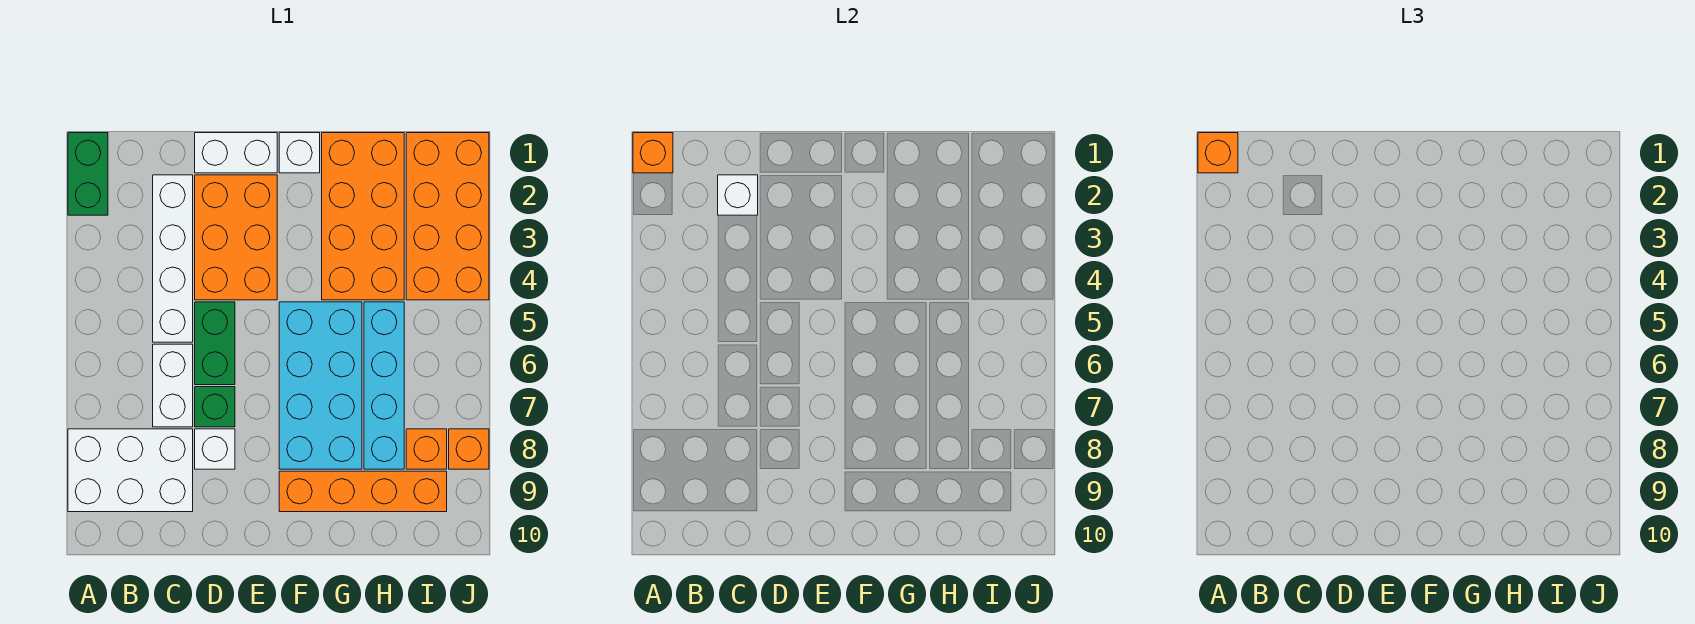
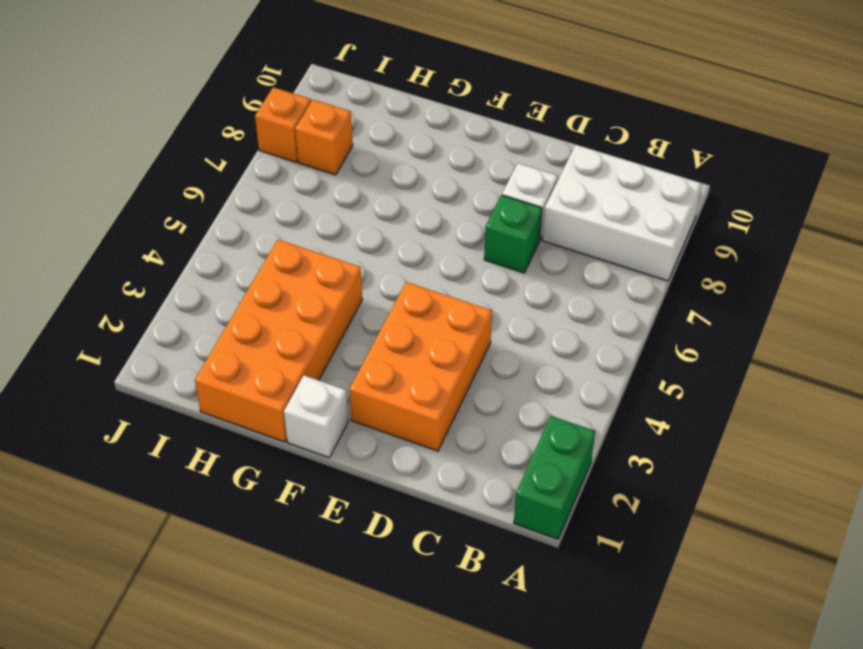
none -> white 1x4 brick [153,175,193,342]
none -> white 1x2 brick [153,344,193,427]
none -> white 1x2 brick [195,133,277,173]

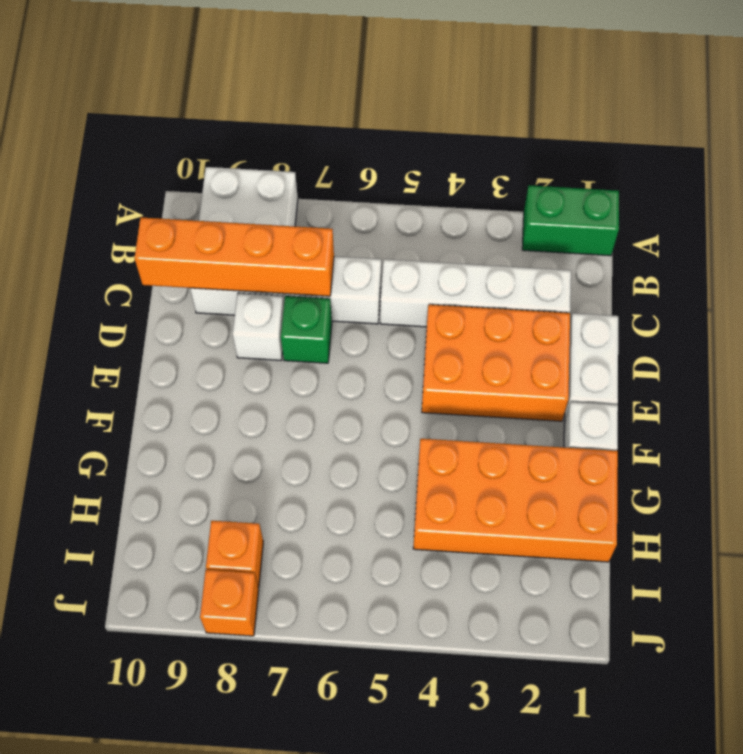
orange 1x4 brick [134,217,334,296] -> orange 1x4 brick turned to [279,471,447,512]
none -> green 1x2 brick [195,302,235,385]
none -> cyan 2x4 brick [279,302,362,469]
none -> cyan 1x4 brick [364,302,404,469]

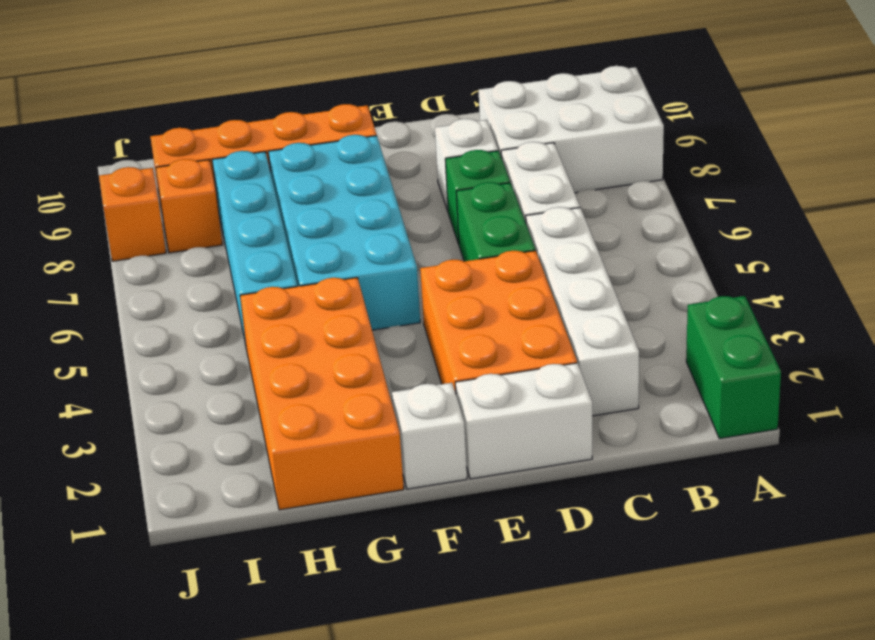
none -> orange 2x4 brick [406,133,489,300]
none -> orange 1x1 brick [633,133,673,173]
none -> white 1x1 brick [718,175,758,215]

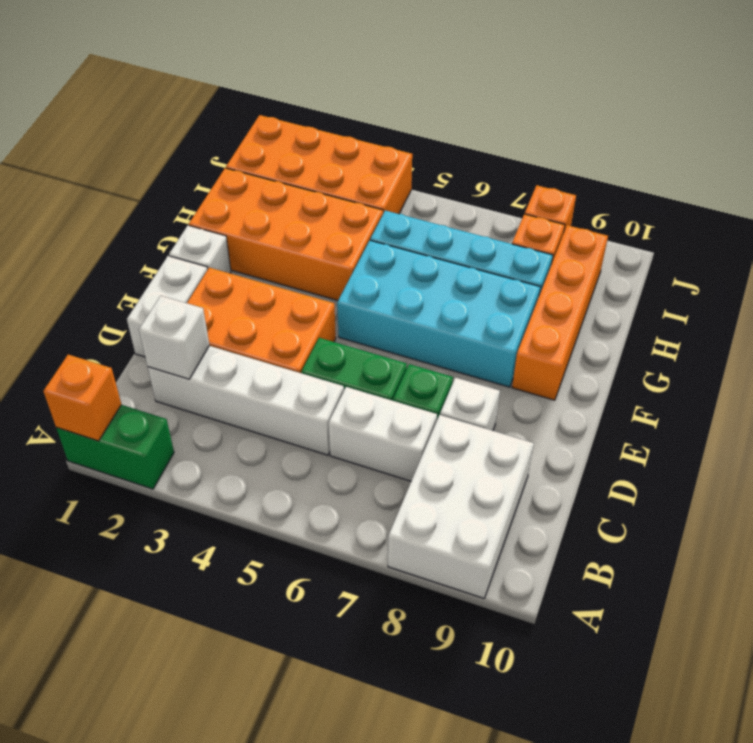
none -> orange 1x1 brick [1198,133,1238,173]

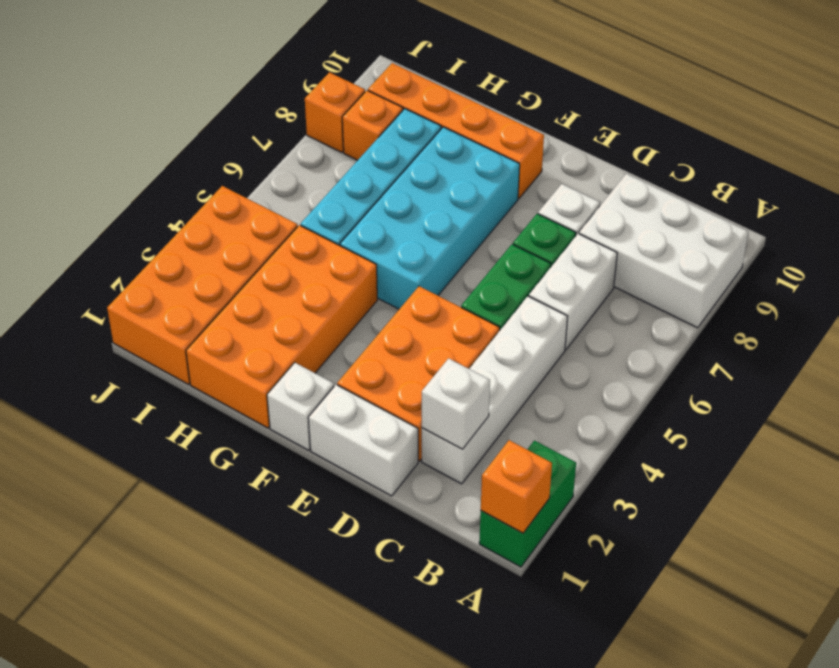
none -> orange 1x1 brick [1198,133,1238,173]

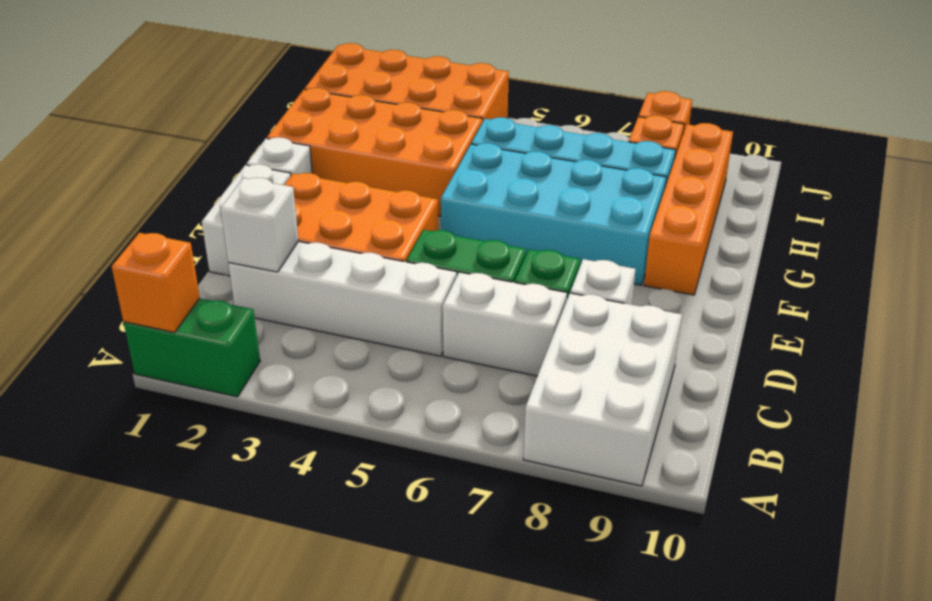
none -> orange 1x1 brick [1198,133,1238,173]

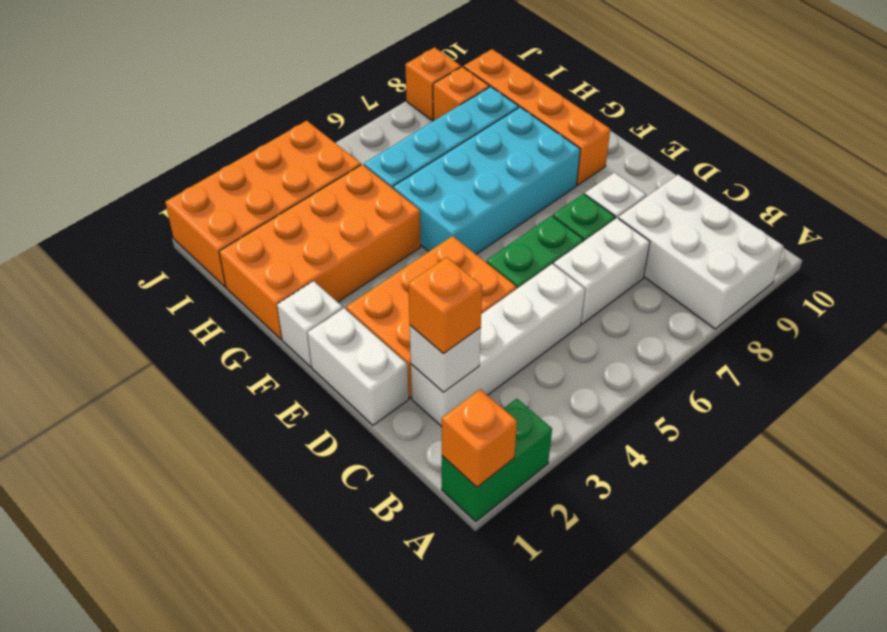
orange 1x1 brick [408,257,482,354] -> orange 1x1 brick moved to [1198,133,1238,173]

